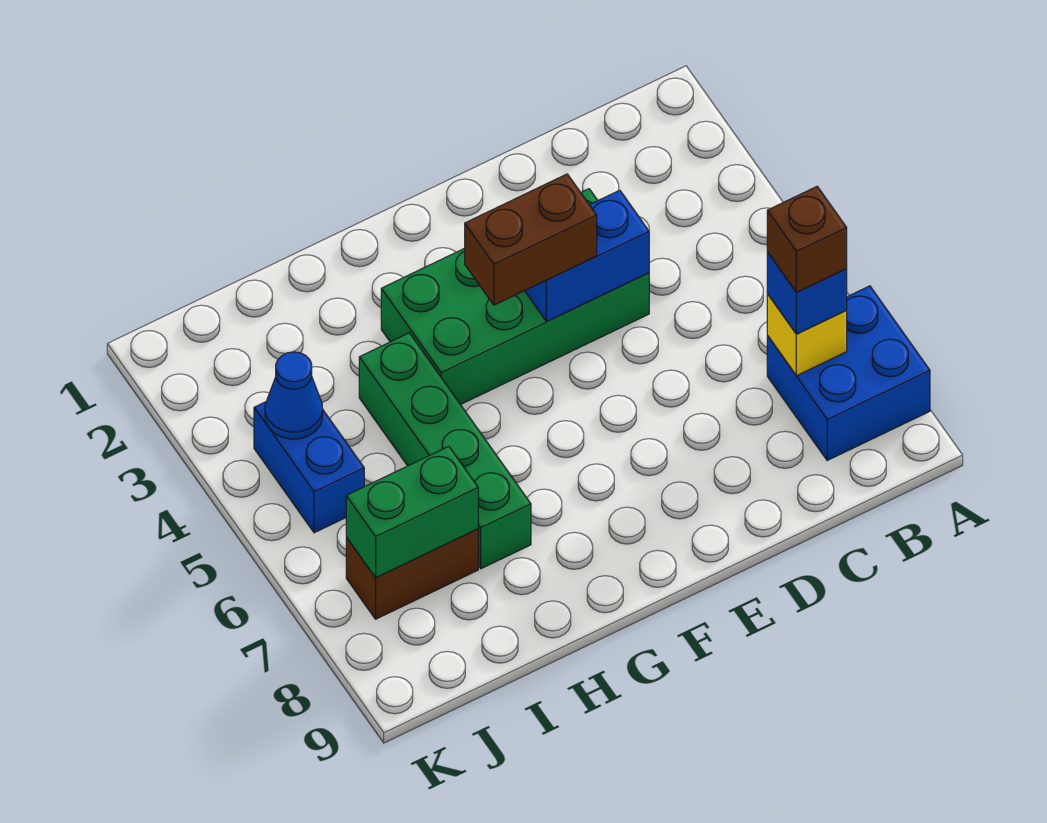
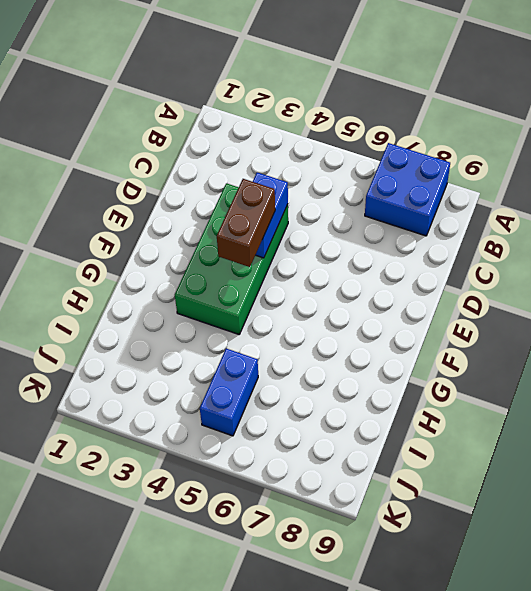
blue 1x2 brick [200,349,258,436] -> blue 1x2 brick turned to [254,402,364,533]
none -> green 1x4 brick [359,333,531,569]
none -> brown 1x2 brick [346,529,478,619]
none -> yellow 1x1 brick [767,294,847,376]

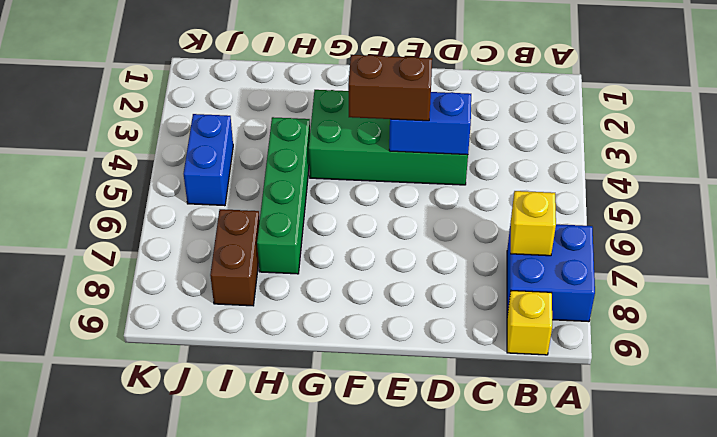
yellow 1x1 brick [507,291,552,355] -> none
brown 1x2 brick [210,209,260,306] -> brown 1x2 brick turned to [346,529,478,619]
none -> green 1x2 brick [346,446,478,578]
none -> blue 1x1 cone [265,352,323,439]
none -> blue 1x1 brick [767,252,847,334]

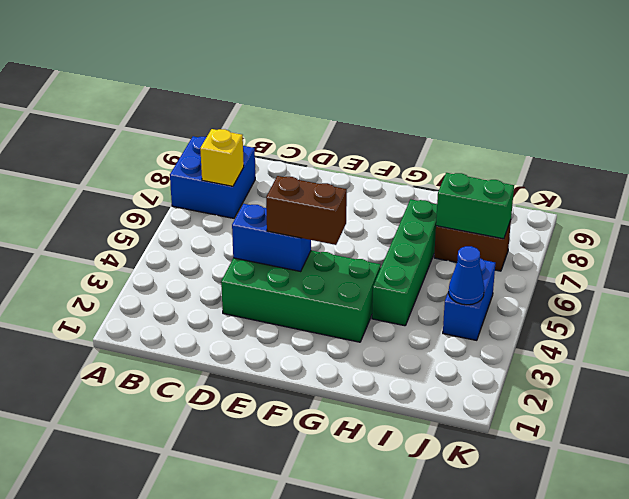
none -> blue 1x1 brick [767,252,847,334]
none -> brown 1x1 brick [767,187,847,292]

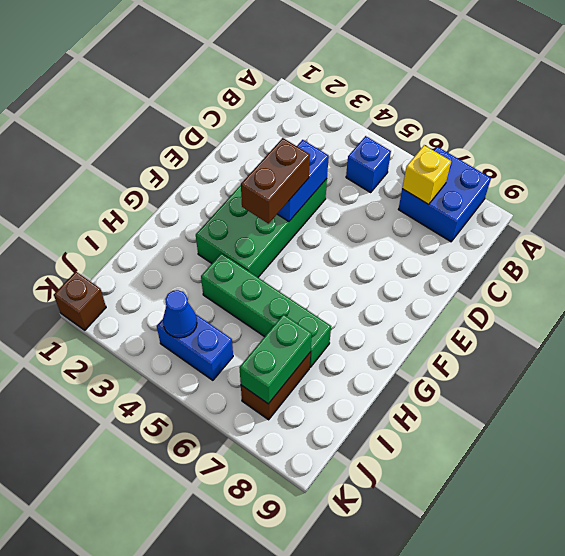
blue 1x1 brick [346,136,391,192] -> blue 1x1 brick moved to [767,252,847,334]
brown 1x1 brick [54,272,106,330] -> brown 1x1 brick moved to [767,187,847,292]

